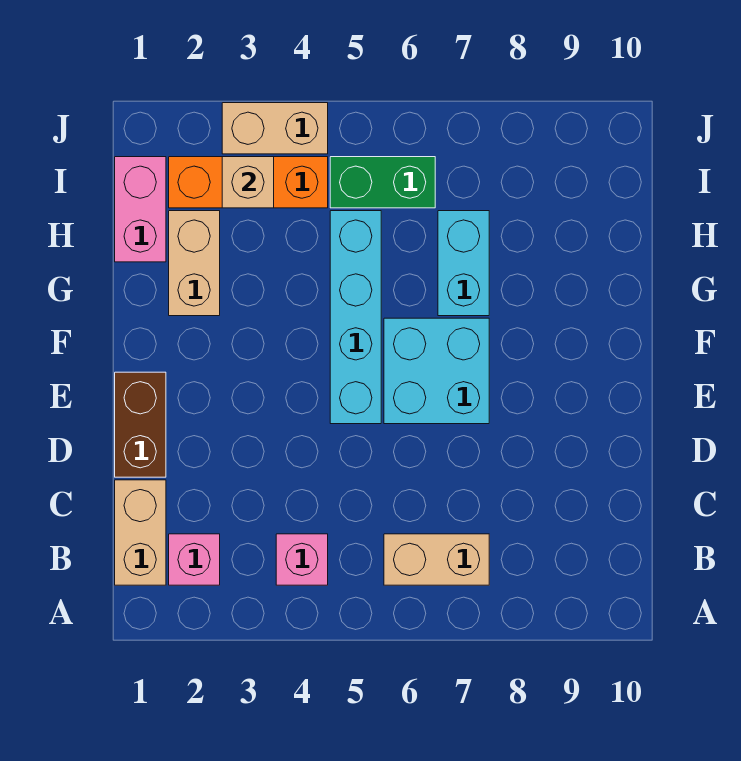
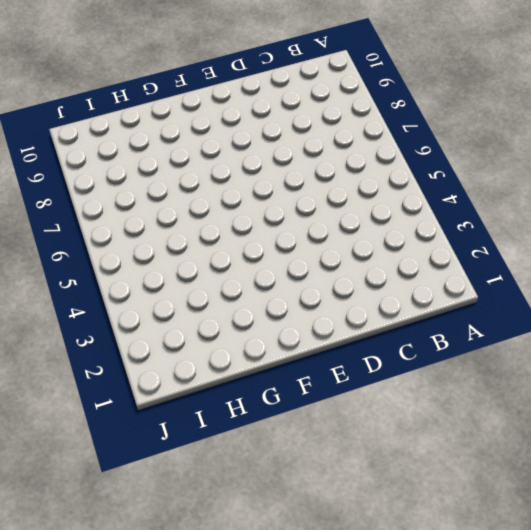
none -> tan 1x2 brick [115,480,166,585]
none -> pink 1x1 brick [169,534,220,585]
none -> pink 1x1 brick [276,534,328,585]

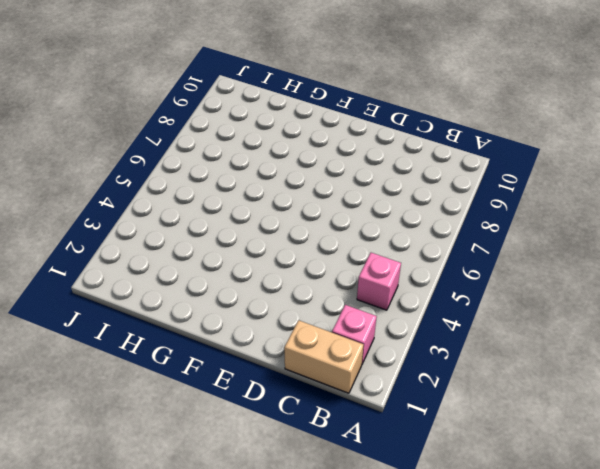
none -> tan 1x2 brick [384,534,489,585]
none -> brown 1x2 brick [115,372,166,477]
none -> cyan 1x4 brick [330,211,381,424]

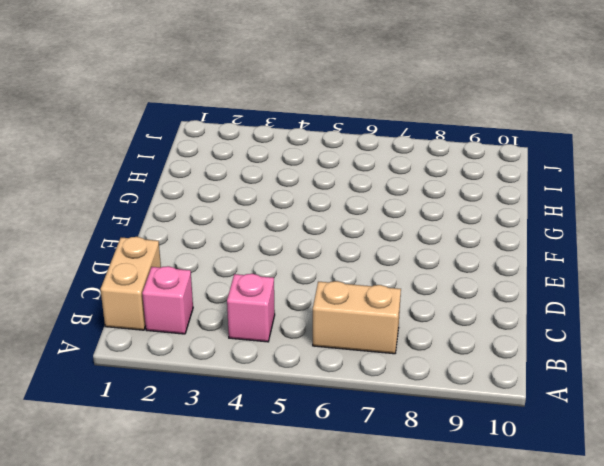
none -> brown 1x2 brick [115,372,166,477]
none -> cyan 1x4 brick [330,211,381,424]
none -> cyan 2x2 brick [384,318,489,424]

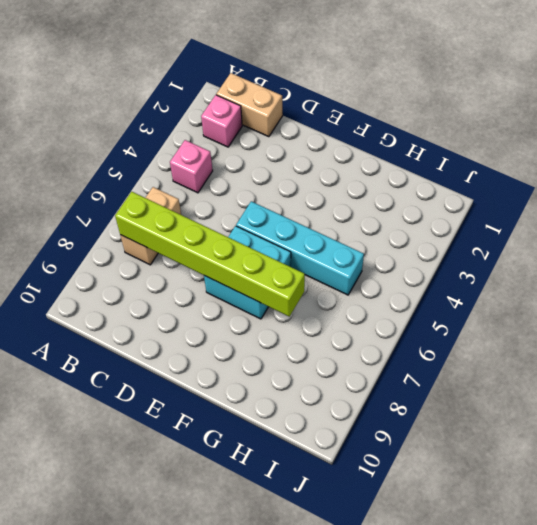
lime 1x6 brick [115,192,305,316] -> none
none -> brown 1x2 brick [115,372,166,477]
none -> tan 1x2 brick [169,211,220,316]
none -> cyan 1x2 brick [438,211,489,316]

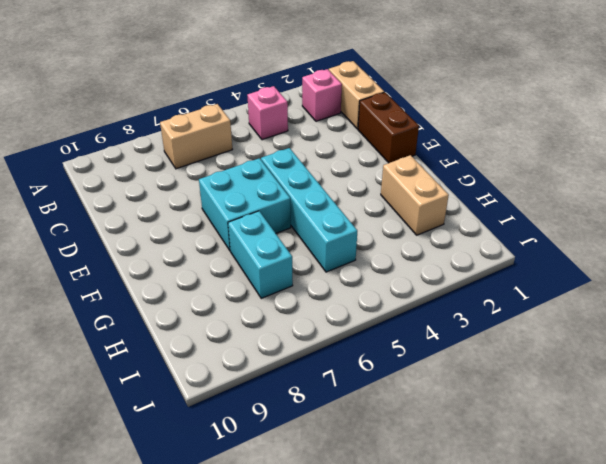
none -> pink 1x2 brick [115,157,166,262]
none -> orange 1x3 brick [169,157,328,208]
none -> green 1x2 brick [330,157,435,208]

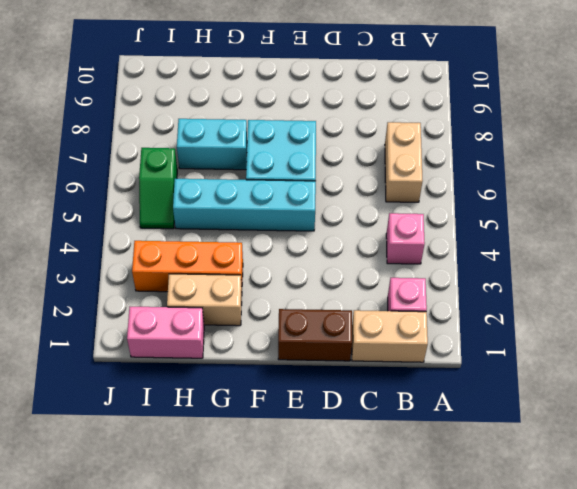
orange 1x3 brick [132,241,243,292] -> orange 1x3 brick turned to [169,157,328,208]
green 1x2 slope [139,148,177,229] -> green 1x2 brick [330,157,435,208]
none -> tan 1x2 brick [222,103,328,154]
none -> tan 1x1 brick [222,157,274,208]

